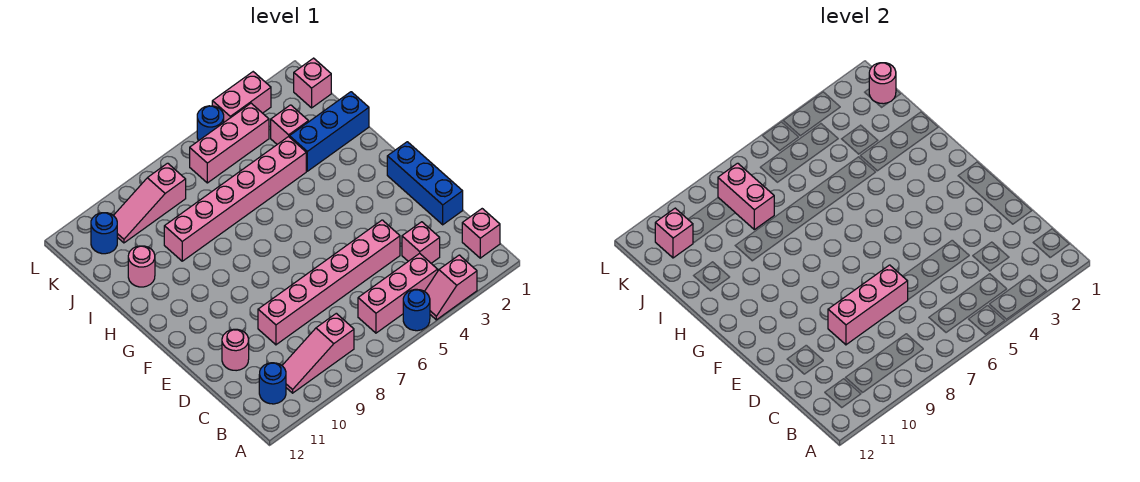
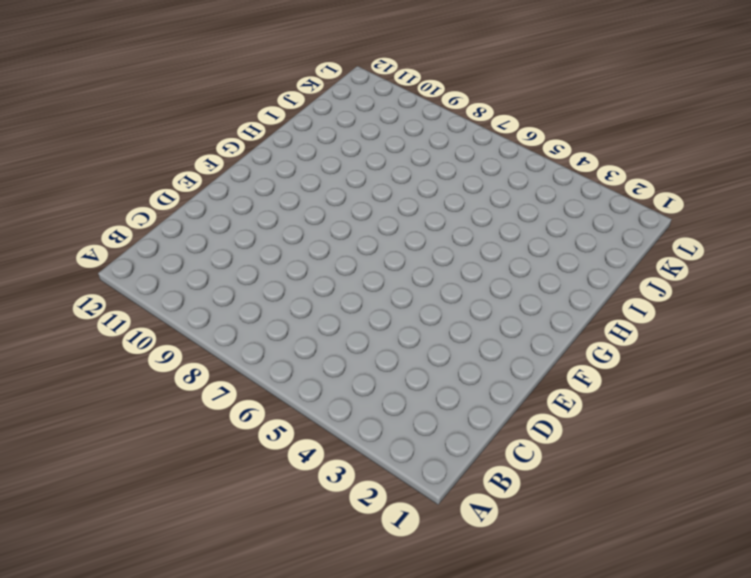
none -> pink 1x2 slope [425,255,477,320]
none -> blue 1x1 round brick [403,289,430,331]
none -> pink 1x1 brick [462,209,500,258]

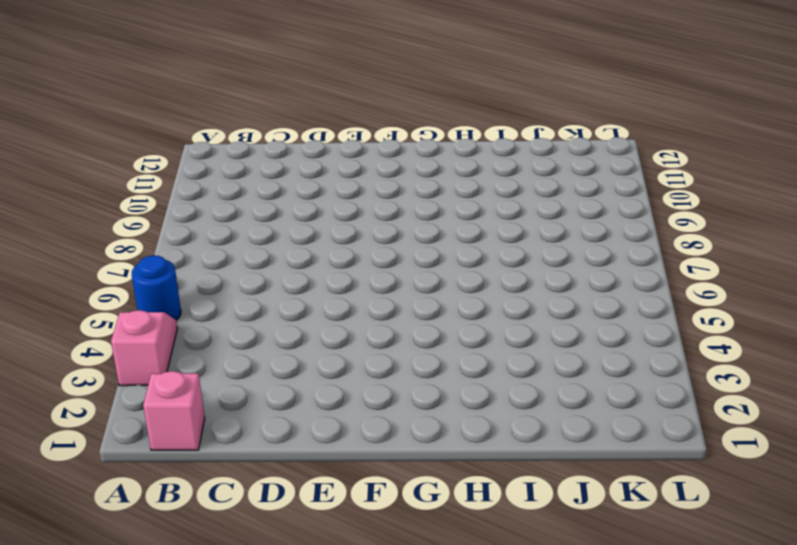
none -> pink 1x3 brick [358,253,438,333]
none -> pink 1x3 slope [282,313,354,393]
none -> blue 1x1 round brick [259,363,286,404]

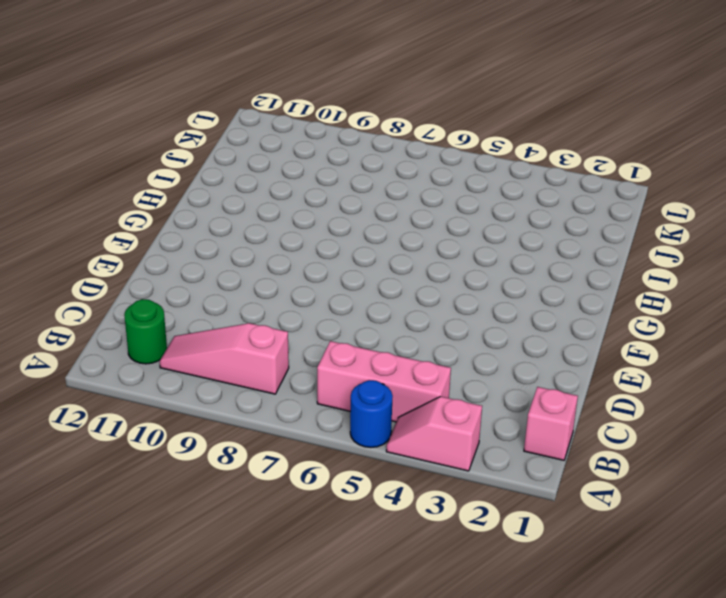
green 1x1 round brick [124,299,167,364] -> blue 1x1 round brick [259,363,286,404]
none -> pink 1x1 brick [402,222,440,263]
none -> blue 1x3 brick [387,142,463,225]
none -> pink 1x6 brick [258,220,400,345]

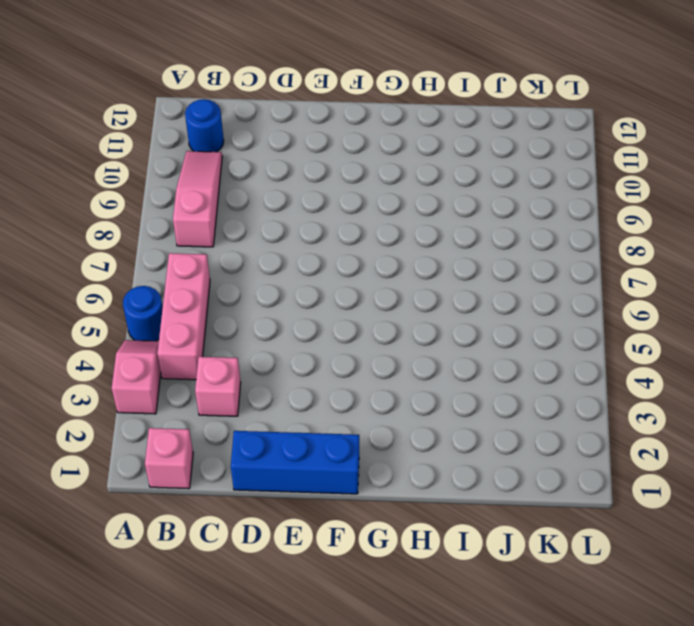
none -> pink 1x6 brick [258,220,400,345]
none -> pink 1x1 round brick [222,329,249,371]
none -> blue 1x3 brick [290,92,369,171]

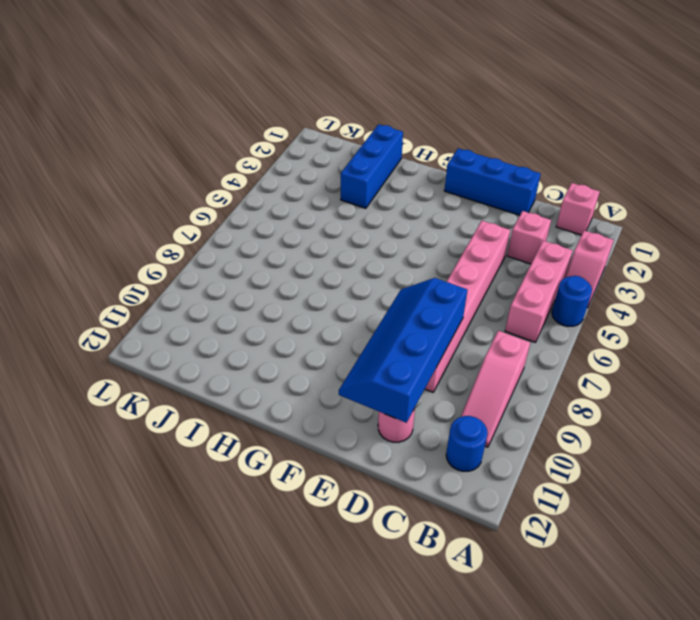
blue 2x4 slope [339,278,467,423] -> pink 1x3 brick [828,265,908,345]
none -> pink 1x6 brick [164,136,306,261]
none -> pink 1x1 round brick [128,246,155,287]
none -> pink 1x1 brick [271,105,308,144]

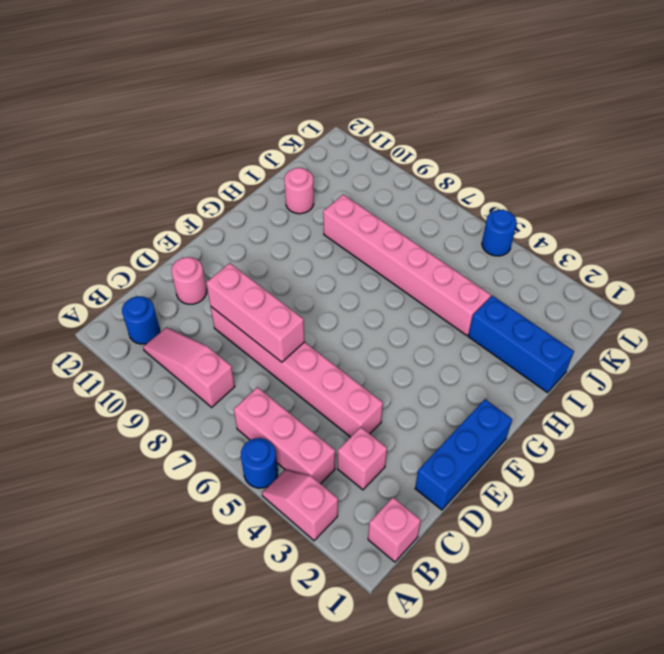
none -> pink 1x1 brick [271,105,308,144]
none -> pink 1x1 brick [294,58,331,108]
none -> pink 1x3 brick [190,103,269,183]

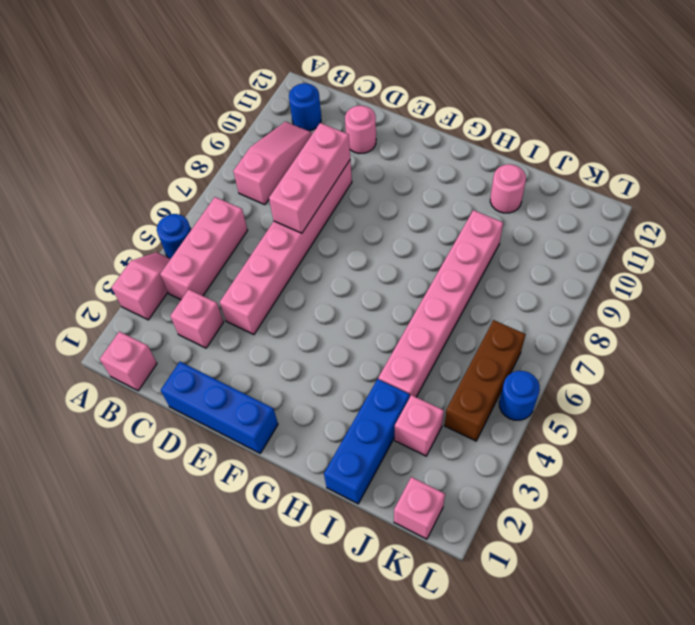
brown 1x3 brick [444,320,526,441] -> pink 1x3 brick [190,103,269,183]
none -> pink 1x3 slope [113,163,186,243]
none -> blue 1x1 round brick [91,213,117,254]
none -> pink 1x2 brick [212,72,271,122]

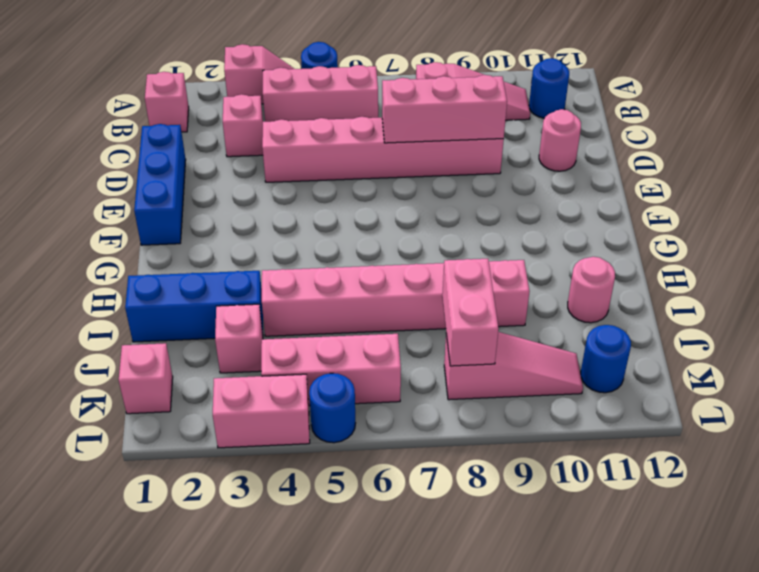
none -> pink 1x1 round brick [869,63,896,104]
none -> pink 1x1 brick [655,208,693,258]

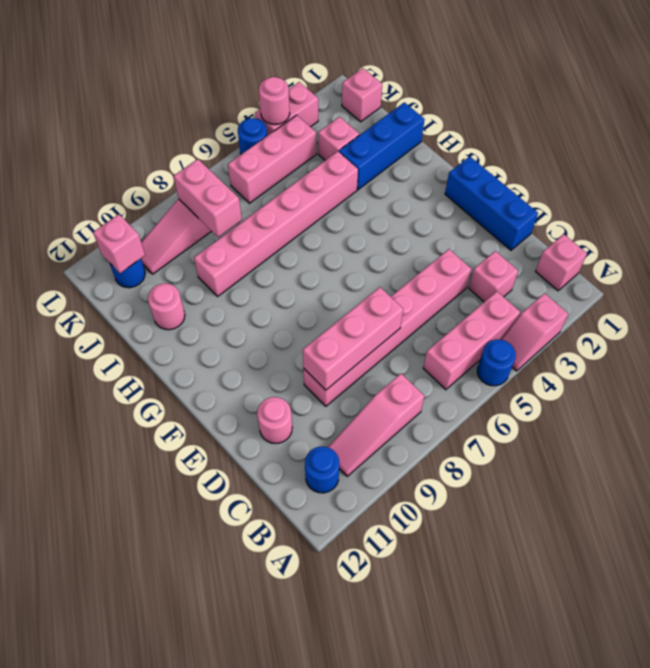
pink 1x1 round brick [259,77,290,125] -> pink 1x1 round brick moved to [869,63,896,104]

